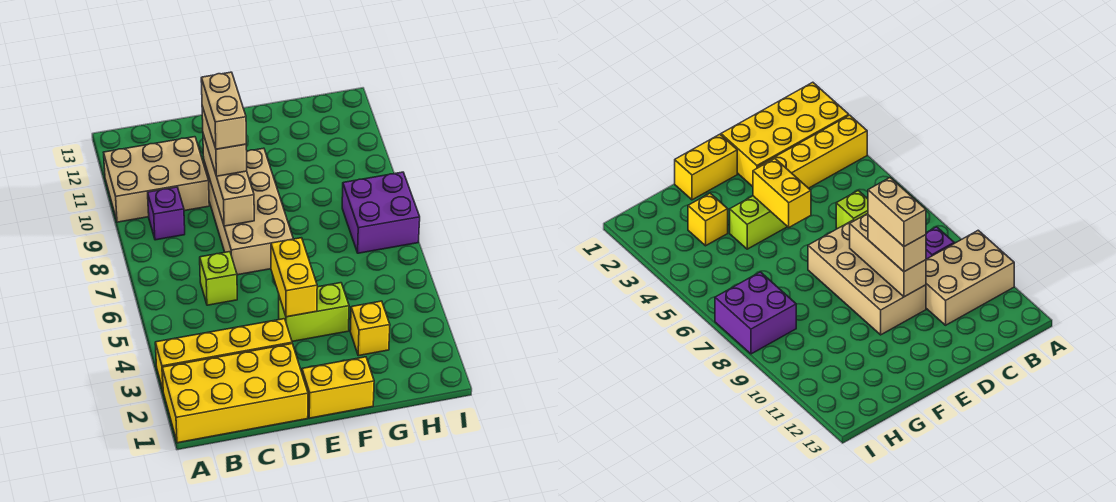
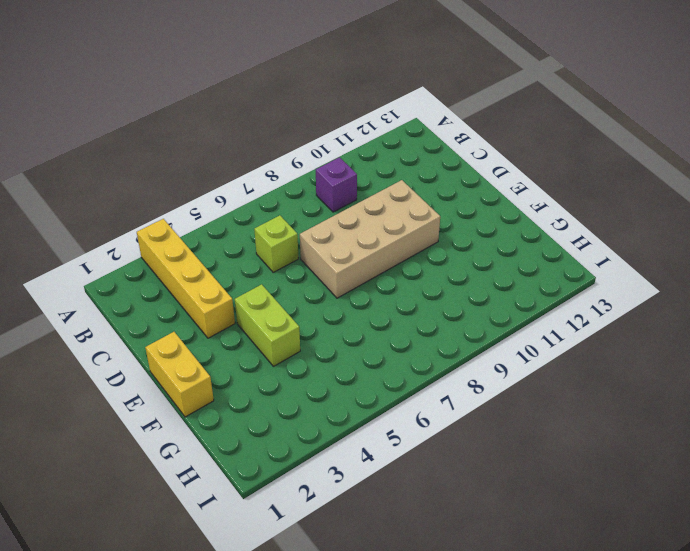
none -> yellow 2x4 brick [162,344,308,443]
none -> tan 2x3 brick [103,137,209,222]
none -> yellow 1x1 brick [350,301,390,356]

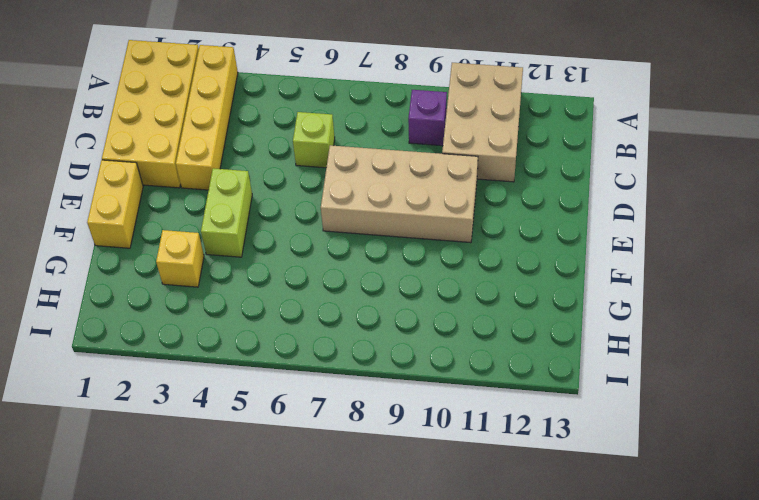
none -> purple 2x2 brick [342,172,420,253]
none -> tan 1x3 brick [203,134,254,226]
none -> yellow 1x2 brick [271,238,317,317]

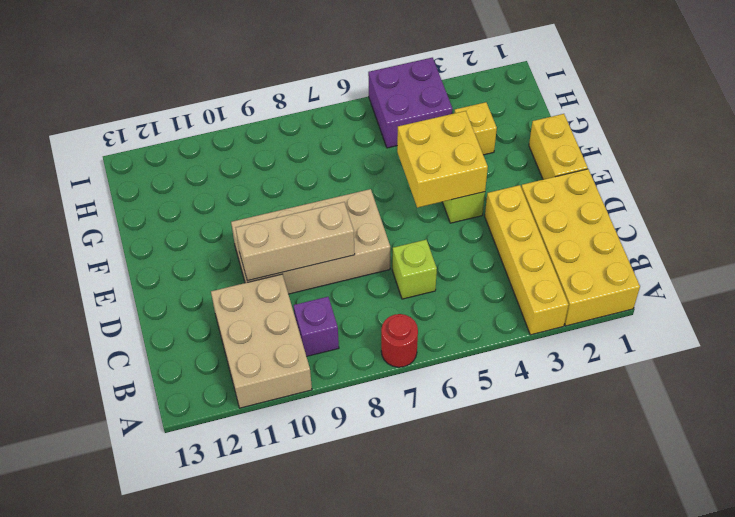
red 1x1 round brick [381,314,418,367] -> none
yellow 2x2 brick [397,111,488,208] -> yellow 1x2 brick [271,238,317,317]
purple 2x2 brick [368,58,453,148] -> purple 2x2 brick moved to [342,172,420,253]
none -> tan 1x2 brick [202,106,247,176]
none -> tan 1x2 brick [201,72,246,149]

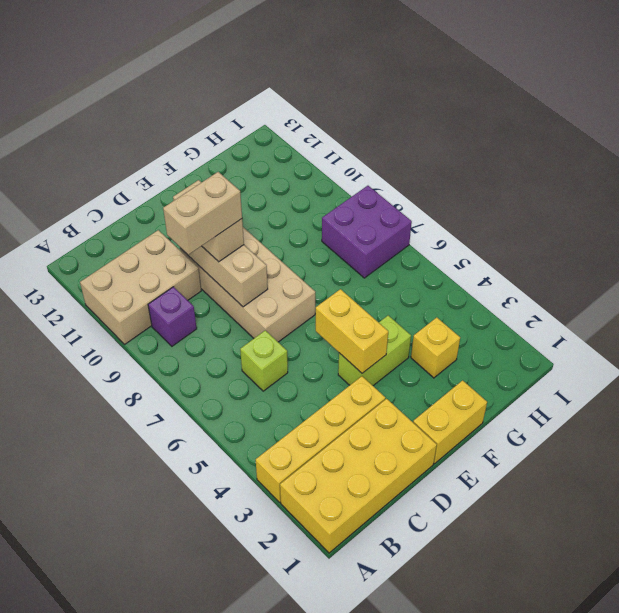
tan 1x2 brick [163,172,242,255] -> tan 1x2 brick turned to [201,72,246,149]

